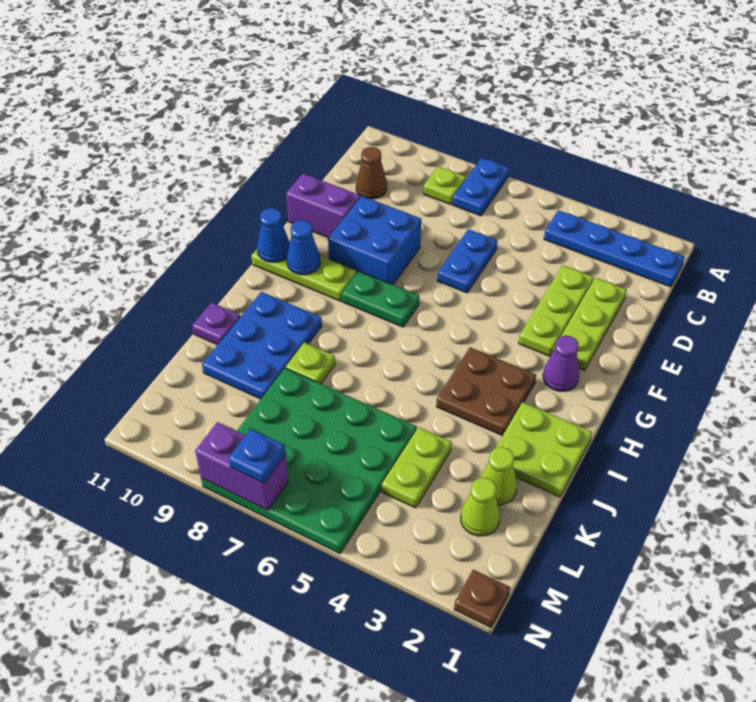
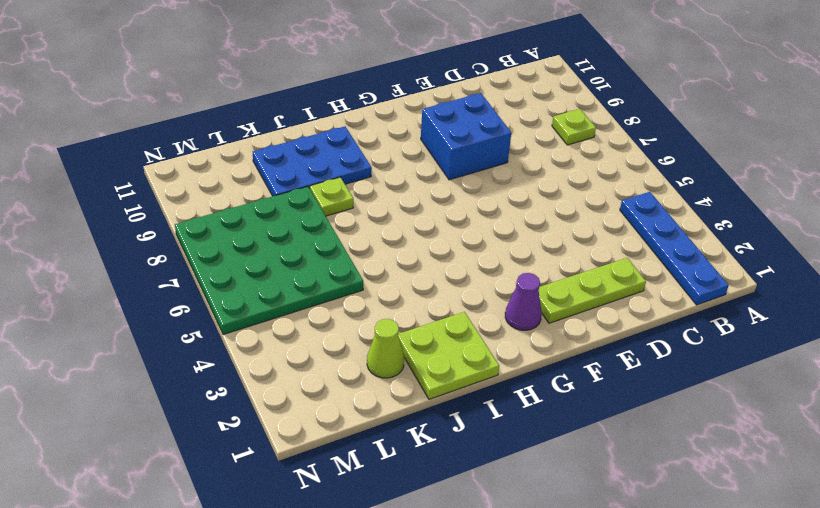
none -> blue 1x2 plate [453,158,509,216]
none -> brown 1x1 cone [356,147,387,199]
none -> lime 1x3 plate [519,265,594,357]

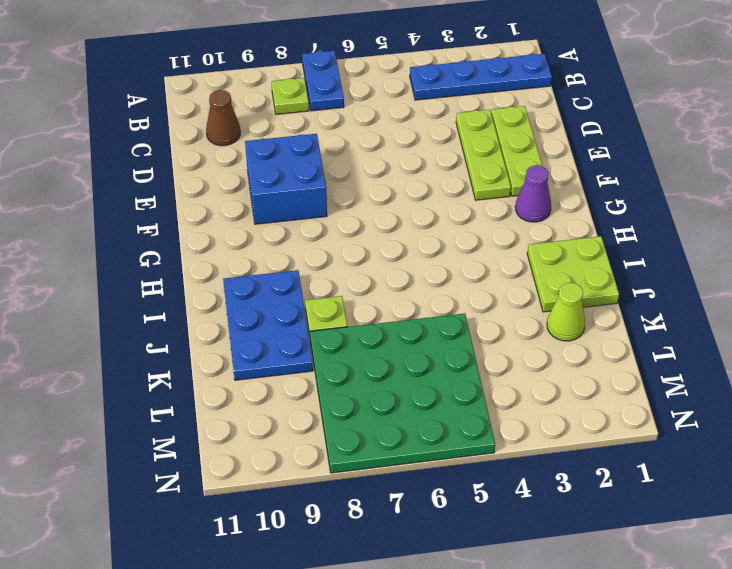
none -> blue 1x2 plate [437,229,497,293]
none -> purple 1x2 brick [286,174,360,237]
none -> green 1x2 plate [342,271,419,327]

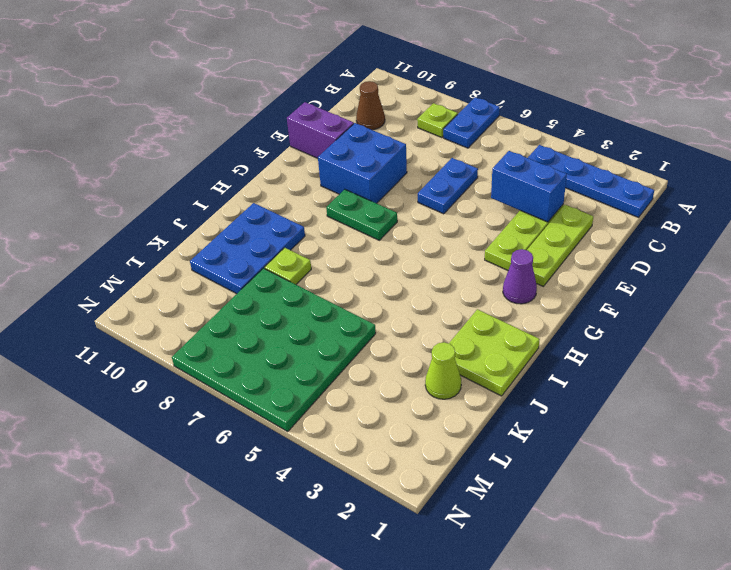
blue 1x2 brick [491,151,567,222] -> none
none -> lime 1x3 plate [251,249,357,301]
none -> brown 2x2 plate [436,347,536,436]
none -> purple 1x1 plate [192,302,241,345]

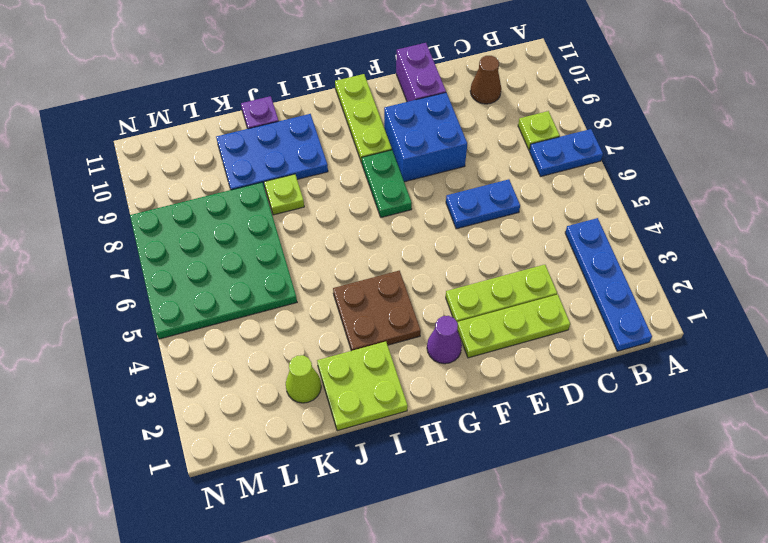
none -> lime 1x2 plate [382,427,452,508]
none -> lime 1x1 cone [461,478,500,536]
none -> brown 1x1 plate [454,570,510,628]

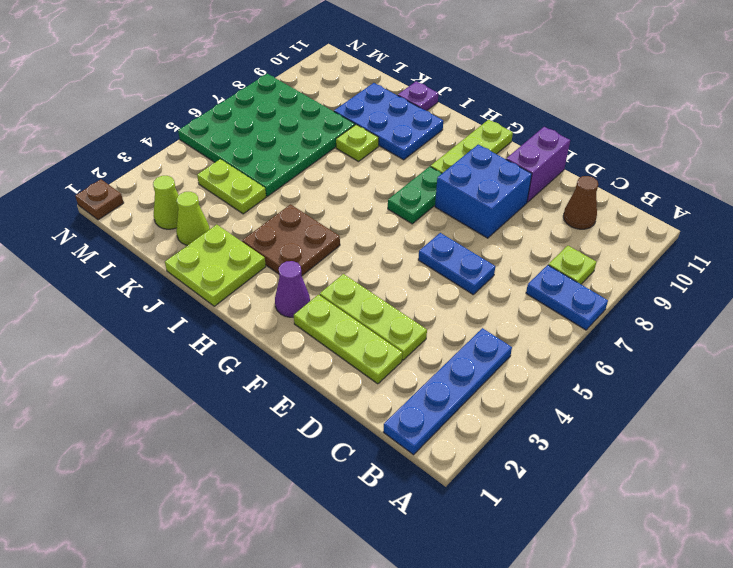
none -> blue 1x1 cone [287,220,320,275]
none -> blue 1x1 cone [257,208,290,262]
none -> purple 1x2 brick [195,422,288,510]

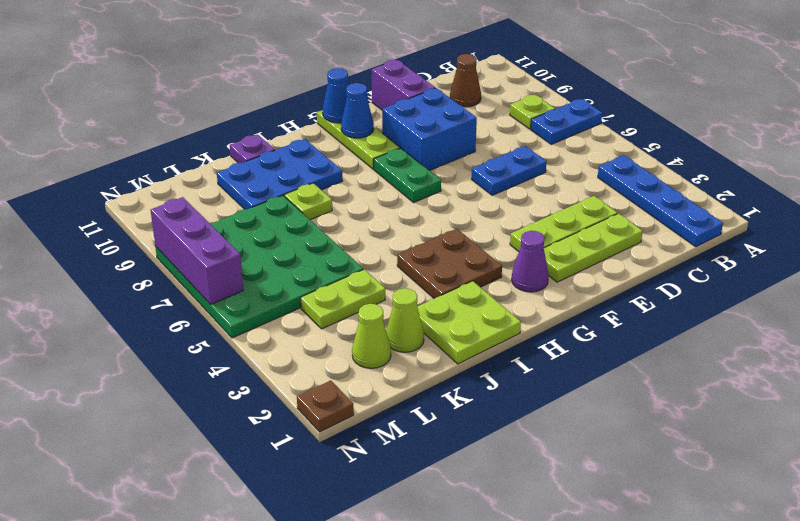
purple 1x3 brick [151,197,243,304] -> purple 1x2 brick [195,422,288,510]
none -> blue 1x1 plate [229,429,286,483]

